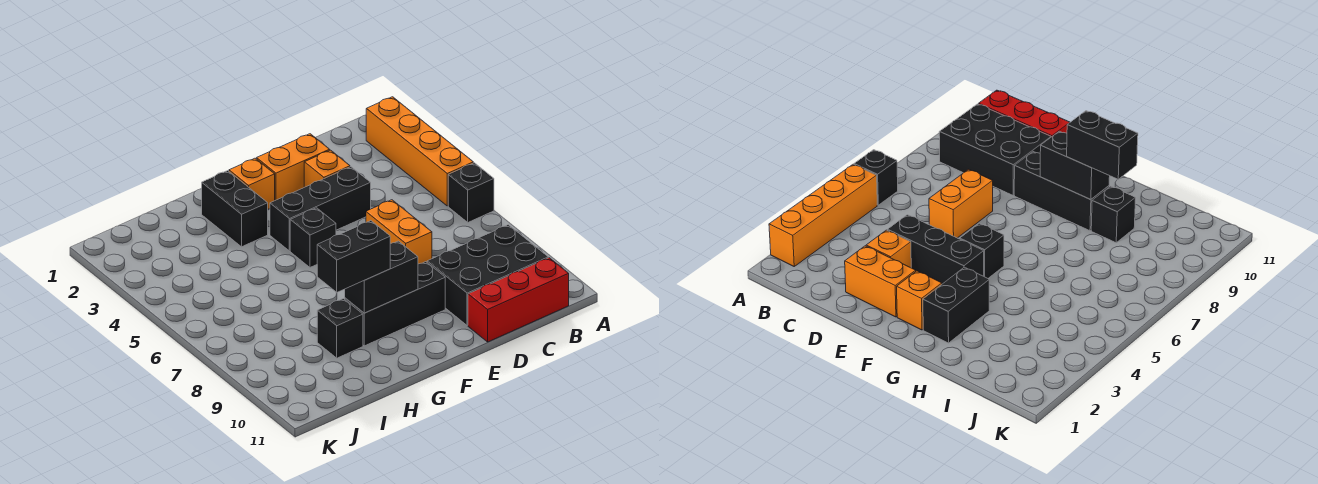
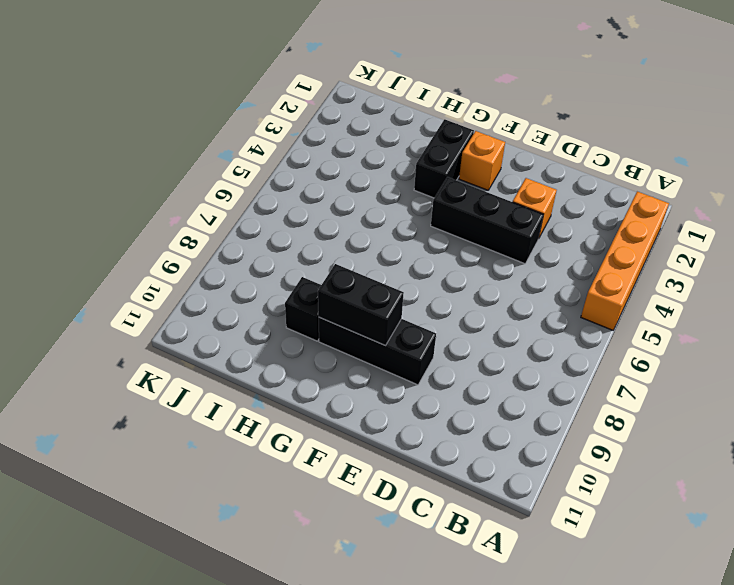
none -> black 1x1 brick [448,163,494,222]
none -> black 2x3 brick [427,225,548,326]
none -> red 1x3 brick [468,258,569,342]

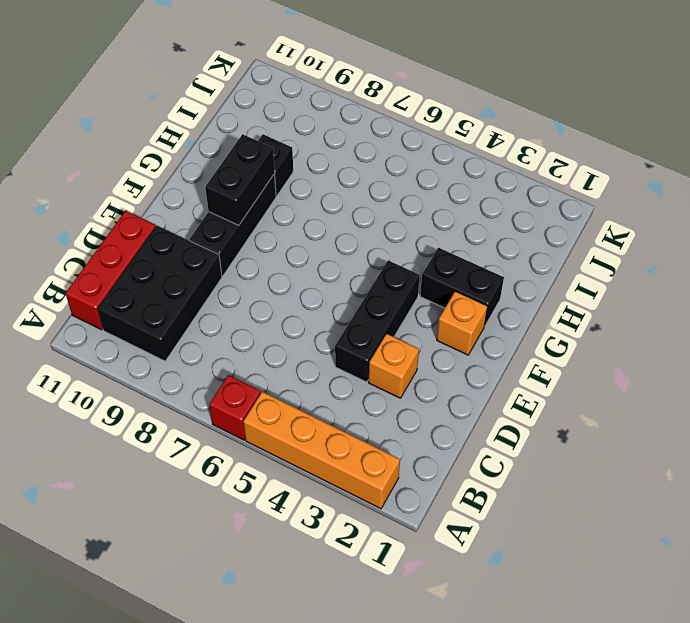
red 1x1 brick [209,375,261,440] -> black 1x1 brick [448,163,494,222]
none -> orange 1x2 brick [257,134,330,200]
none -> orange 1x2 brick [366,200,432,264]
none -> black 1x1 brick [290,208,336,267]

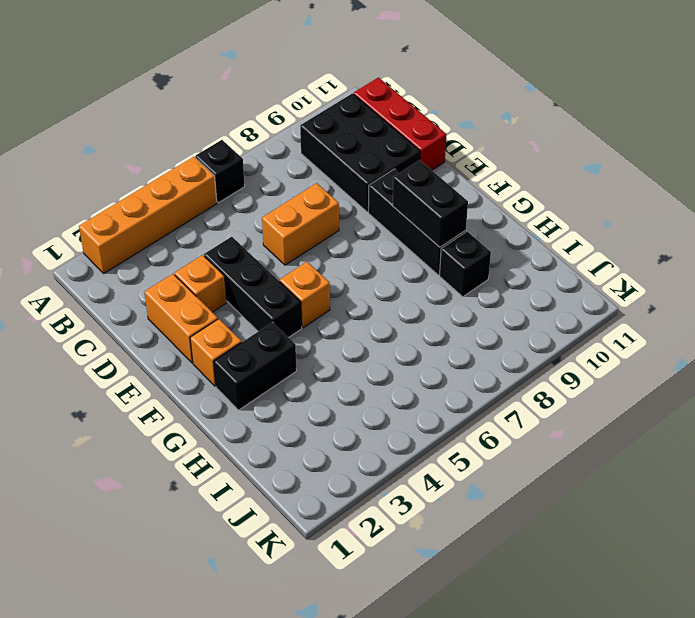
orange 1x1 brick [280,262,330,328] -> black 1x1 brick [290,208,336,267]
none -> black 1x2 brick [317,221,390,292]

